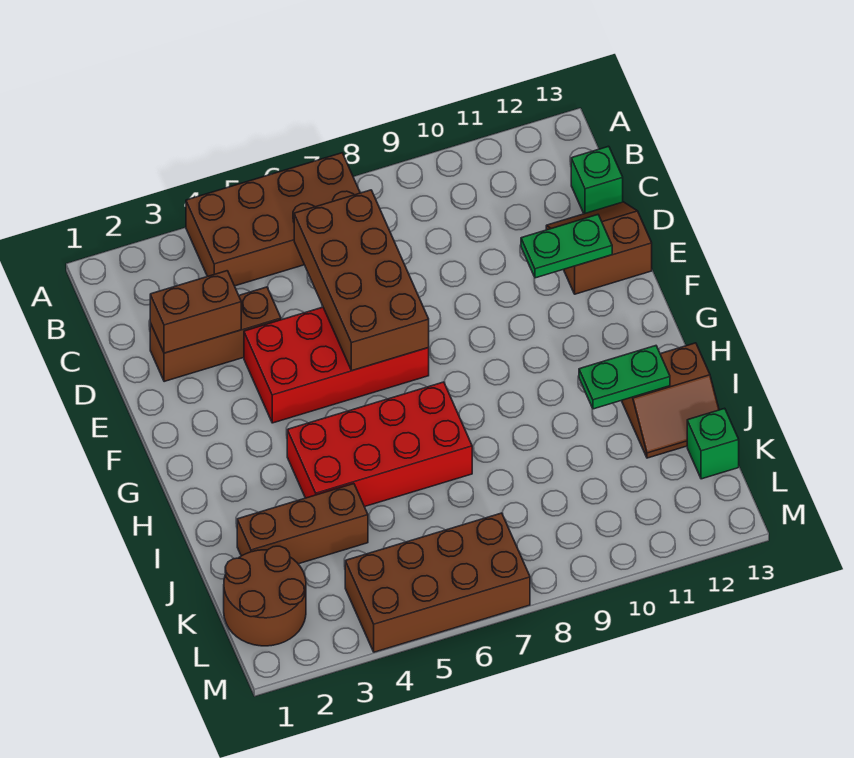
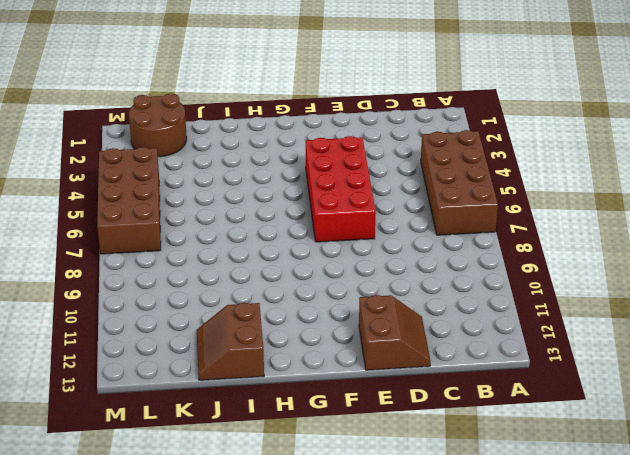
none -> green 1x1 brick [571,146,623,214]
none -> brown 1x3 brick [150,287,281,382]
none -> red 2x4 brick [287,382,472,507]

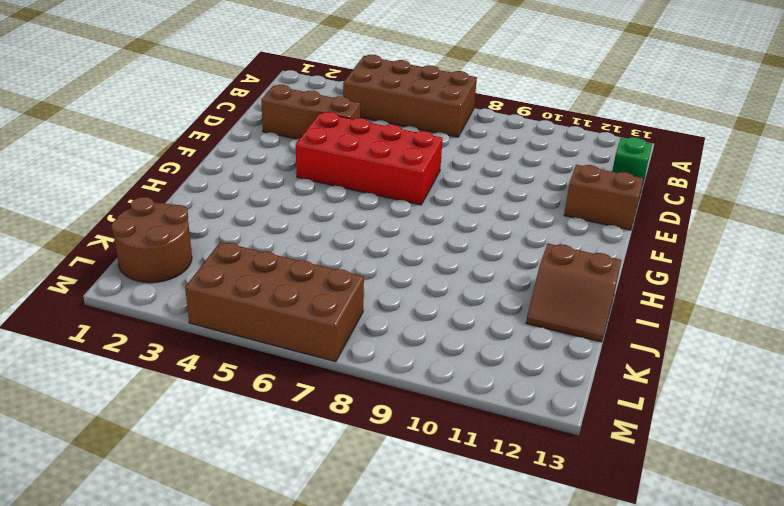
none -> red 2x4 brick [287,382,472,507]
none -> brown 1x3 brick [237,484,368,564]
none -> green 1x1 brick [687,408,739,479]

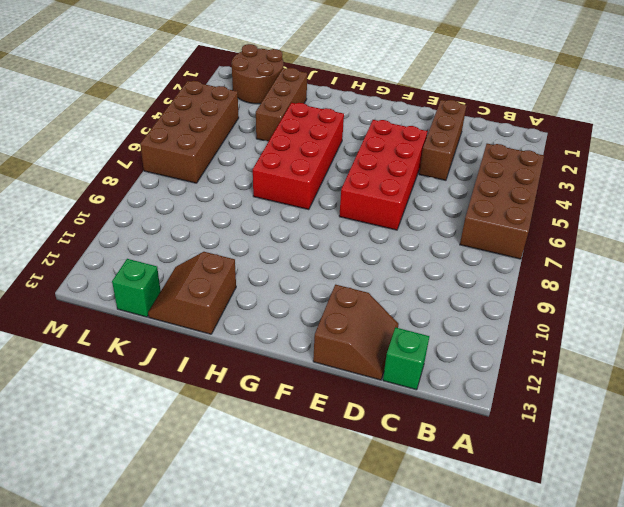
none -> brown 2x4 brick [294,190,429,371]
none -> brown 1x2 brick [150,271,241,353]
none -> green 1x2 plate [521,215,612,278]

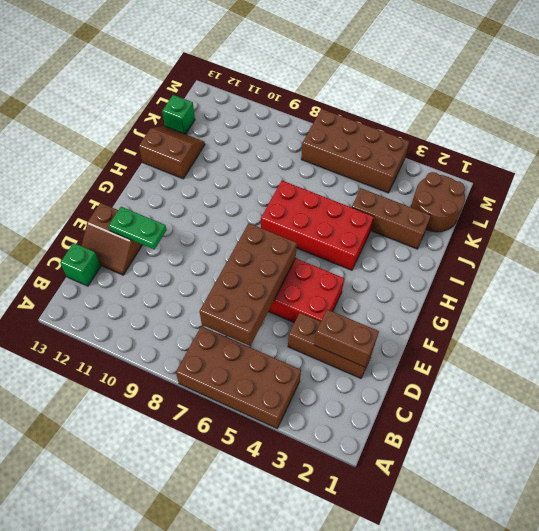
none -> green 1x2 plate [579,346,670,409]

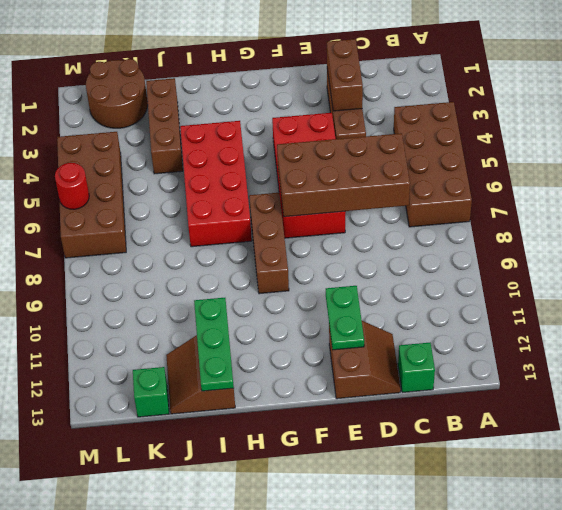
brown 1x3 brick [249,193,289,294] -> none
green 1x3 plate [194,298,234,391] -> green 1x2 plate [579,346,670,409]
red 1x1 round brick [55,163,89,209] -> none

